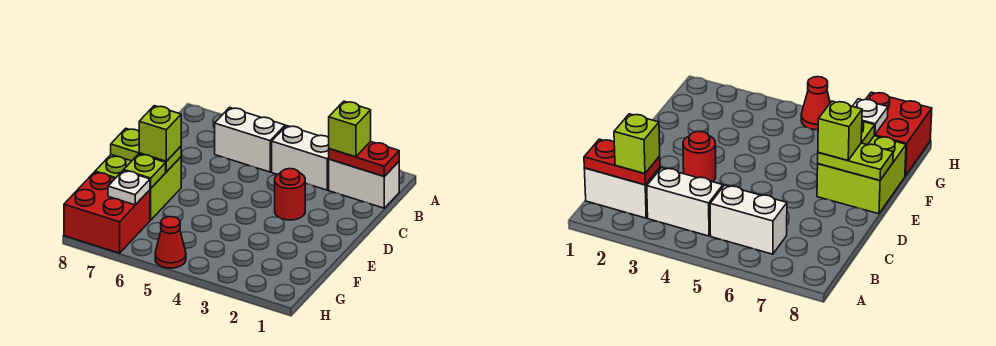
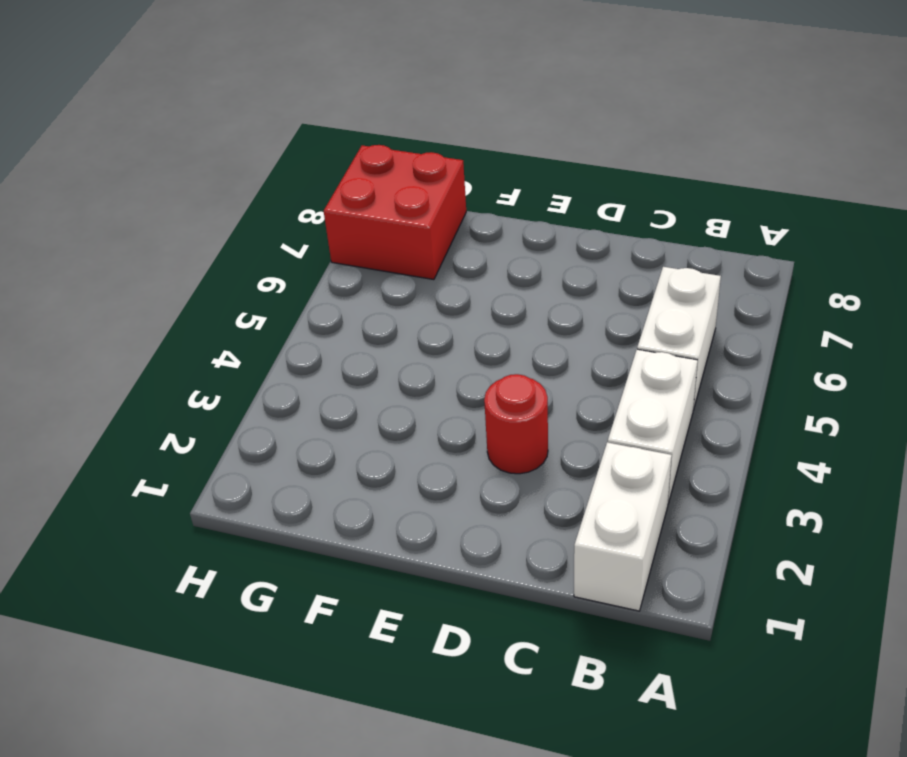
none -> lime 2x2 brick [95,155,181,220]
none -> red 1x1 cone [155,217,186,268]
none -> red 1x2 plate [329,142,399,177]

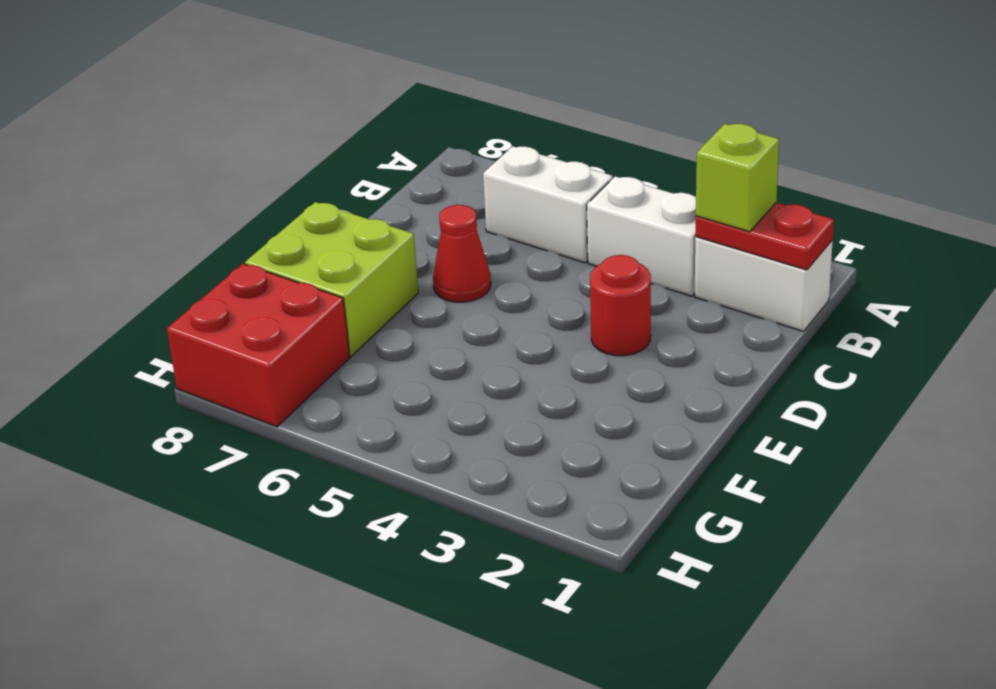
red 1x1 cone [433,205,491,302] -> red 1x1 cone moved to [155,217,186,268]
none -> lime 1x2 plate [111,128,181,172]
none -> lime 1x1 plate [124,154,166,188]
none -> white 1x1 plate [108,170,150,205]

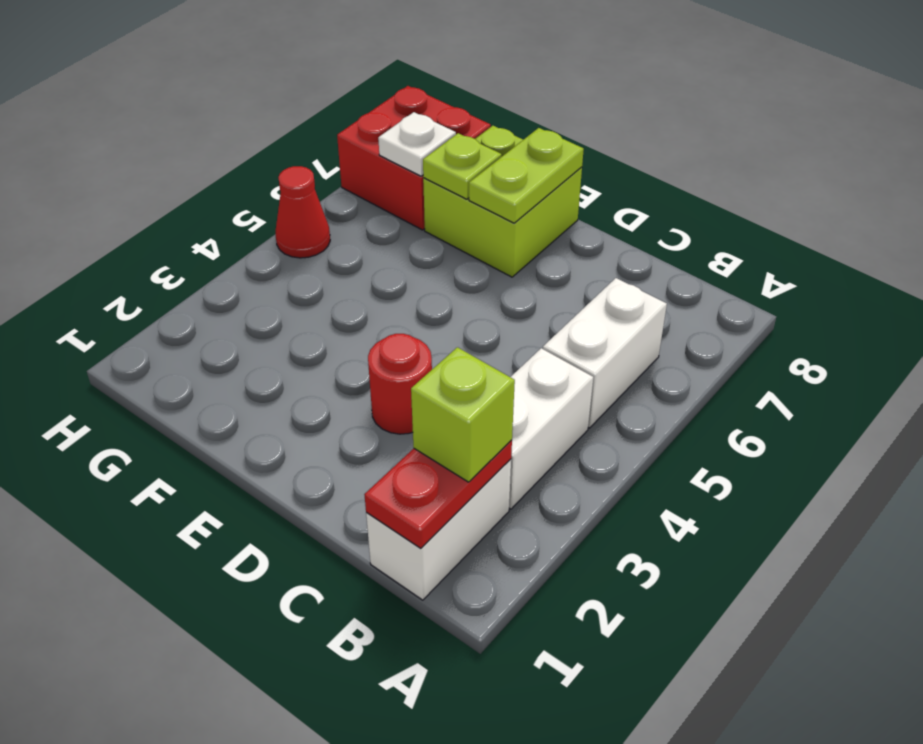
none -> lime 1x1 brick [139,106,181,161]

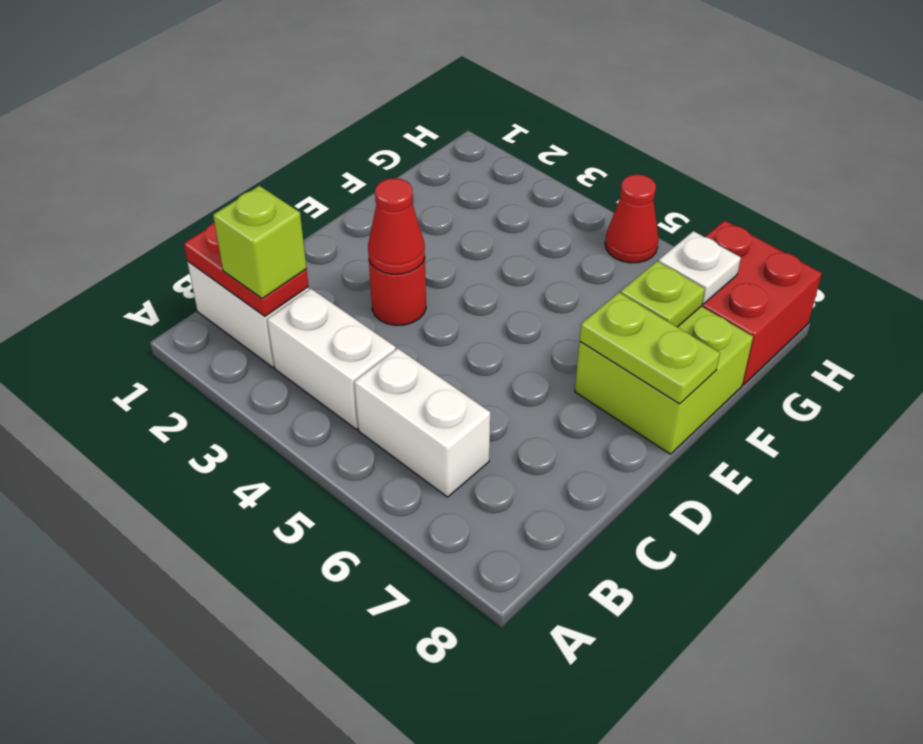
red 1x1 cone [368,178,425,274] -> none
none -> lime 1x1 brick [139,106,181,161]

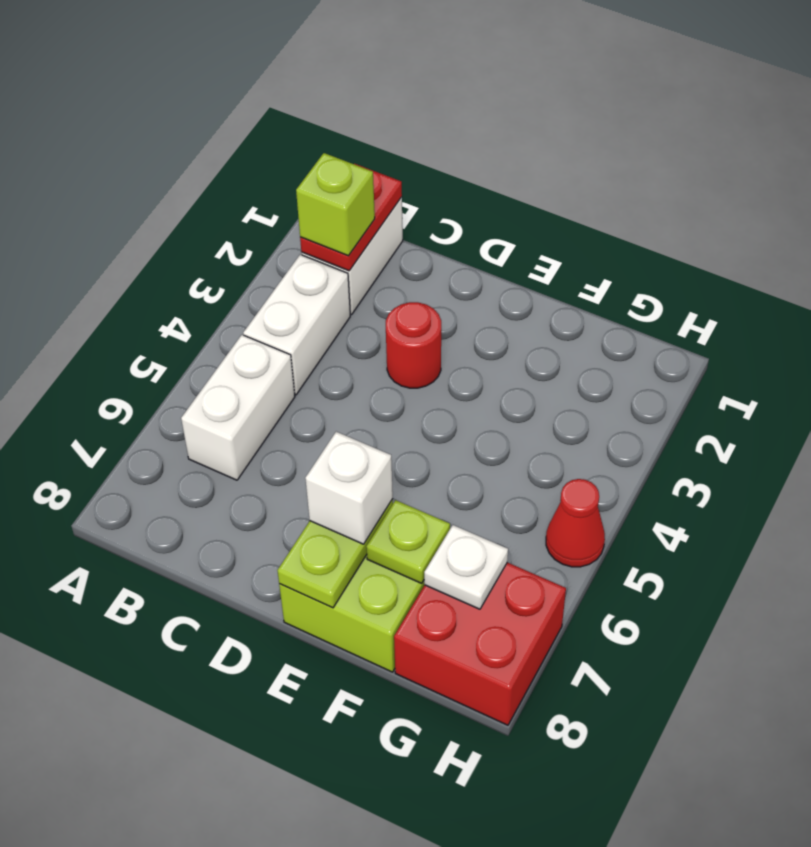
white 1x1 brick [305,432,393,544] -> lime 1x1 brick [139,106,181,161]

